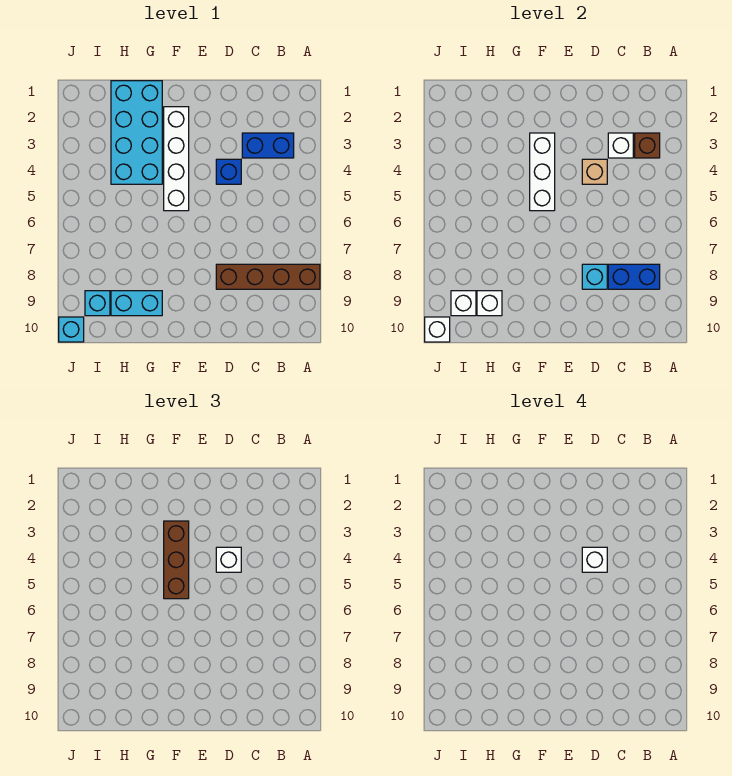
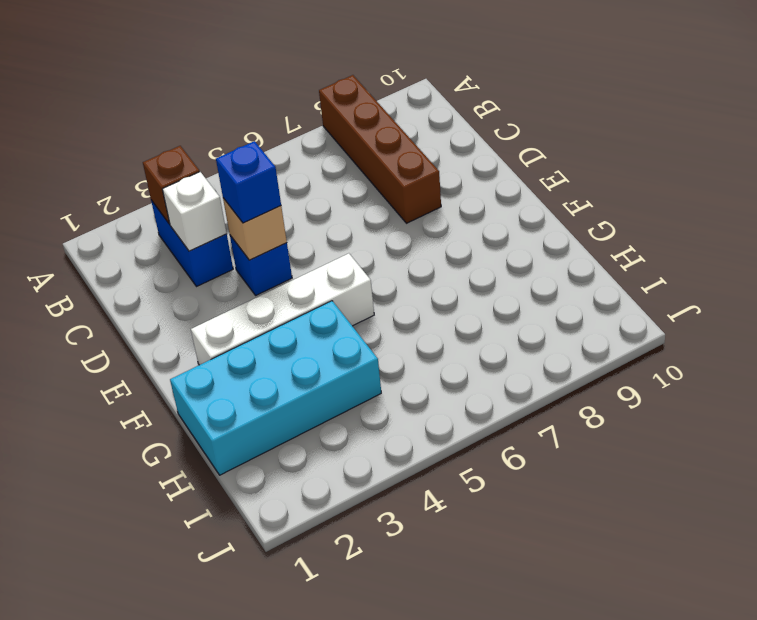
blue 1x1 brick [216,141,281,223] -> white 1x1 brick [216,547,241,572]
none -> cyan 1x2 brick [111,291,162,316]
none -> cyan 1x1 brick [85,291,110,316]
none -> cyan 1x1 brick [59,317,84,342]

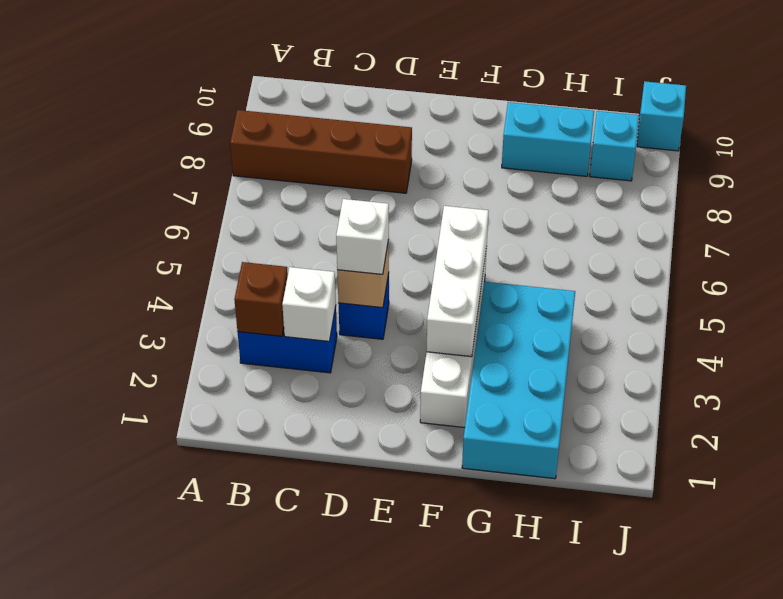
none -> blue 1x2 brick [608,264,660,289]
none -> cyan 1x1 brick [582,264,607,289]
none -> white 1x1 brick [477,291,502,316]

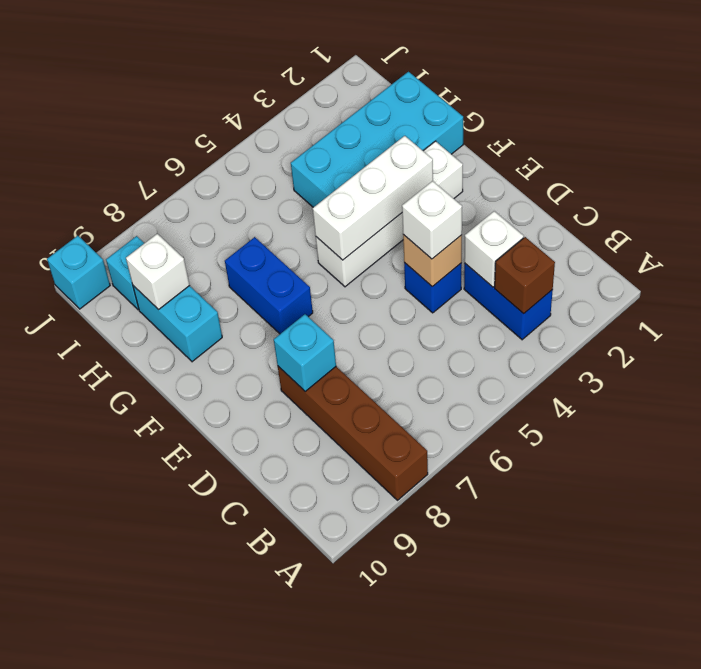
blue 1x2 brick [225,237,313,334] -> blue 1x2 brick moved to [608,264,660,289]
none -> white 1x1 brick [451,291,476,316]
none -> white 1x1 brick [425,317,450,342]
none -> brown 1x3 brick [164,521,189,599]

